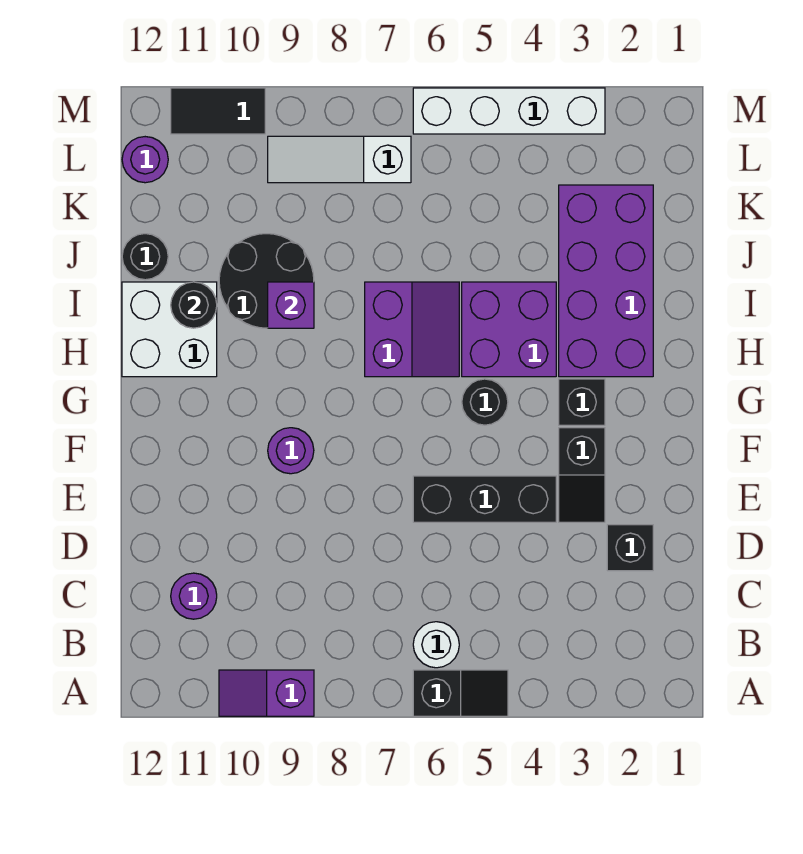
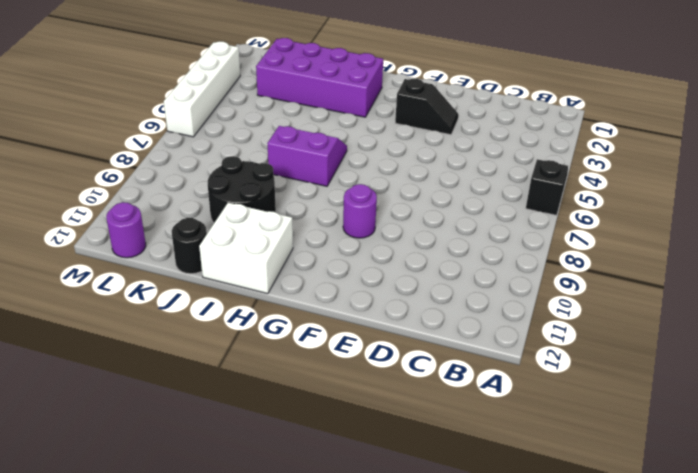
none -> purple 1x2 slope [219,670,314,716]
none -> white 1x1 round brick [413,622,459,668]
none -> purple 1x1 round brick [171,573,217,619]

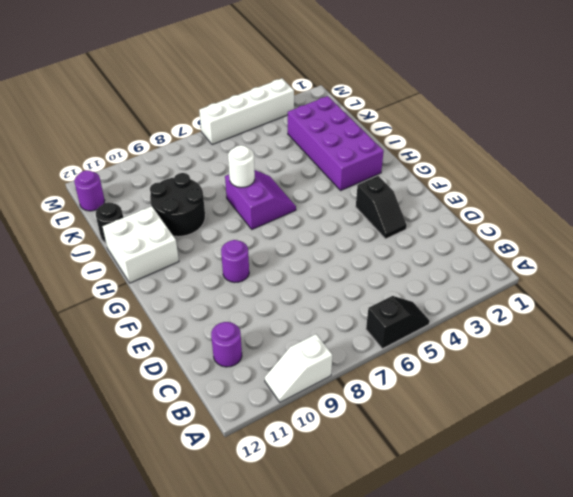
white 1x2 slope [265,334,332,402] -> purple 1x2 slope [219,670,314,716]
white 1x1 round brick [228,145,255,187] -> white 1x1 round brick moved to [413,622,459,668]
none -> black 1x1 brick [607,525,653,571]
none -> black 1x3 brick [413,476,556,522]
none -> black 1x1 brick [559,379,605,425]

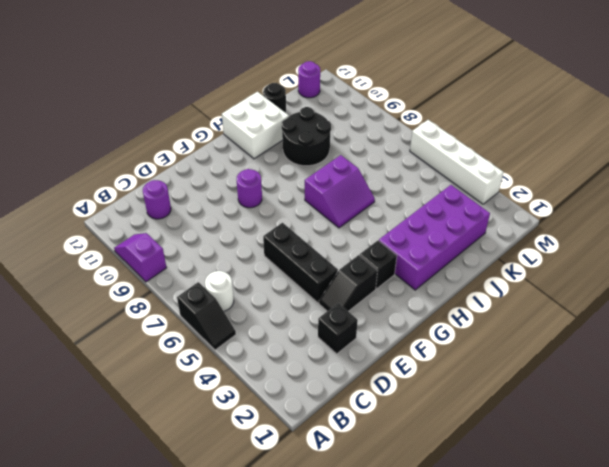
none -> black 1x1 round brick [462,379,508,425]
none -> purple 2x2 brick [462,282,556,377]
none -> white 1x3 slope [268,136,411,183]

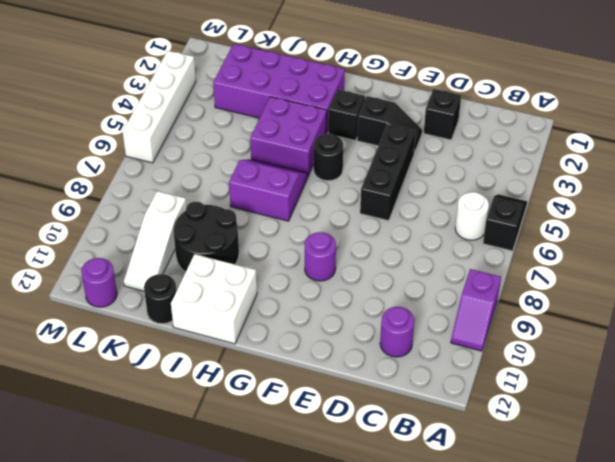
white 1x3 slope [124,191,186,291] -> white 1x3 slope moved to [268,136,411,183]
none -> black 1x2 tile [171,88,265,134]
none -> purple 1x1 brick [268,282,314,328]
none -> black 1x1 round brick [171,282,217,328]

